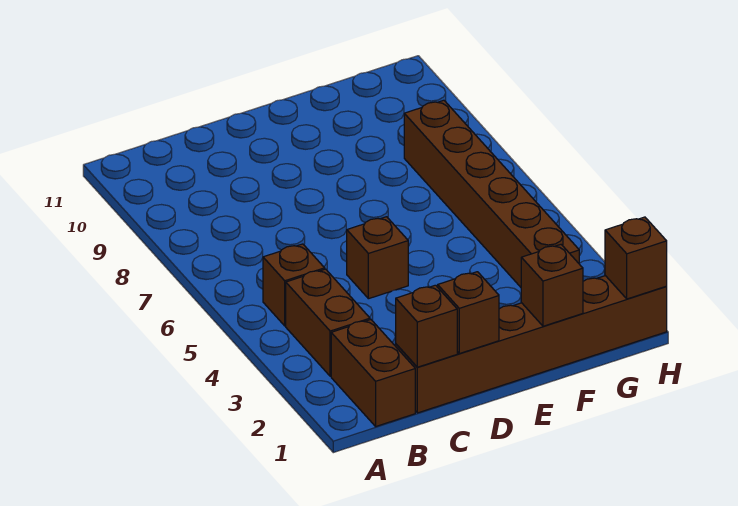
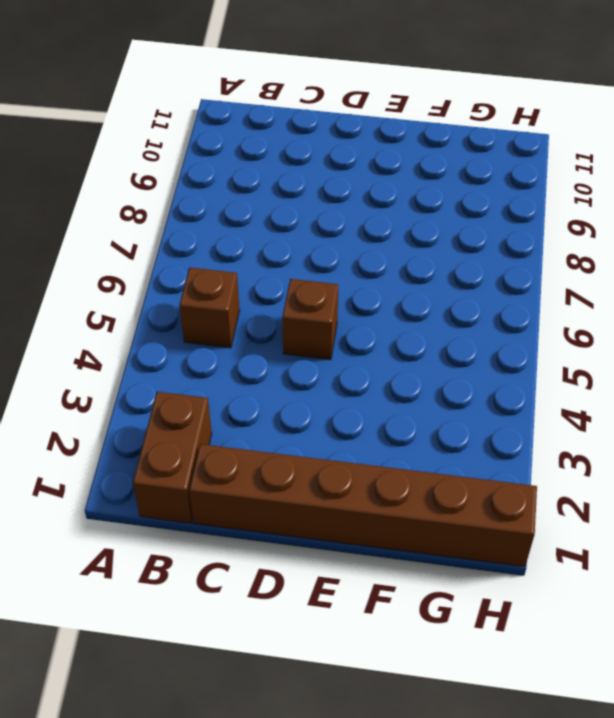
none -> brown 1x2 brick [286,269,370,376]
none -> brown 1x6 brick [404,100,579,287]

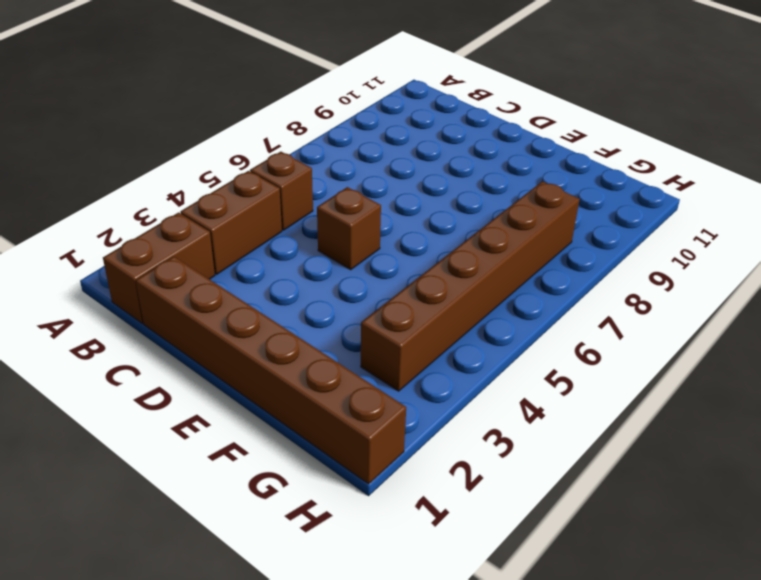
none -> brown 1x1 brick [396,285,457,367]
none -> brown 1x1 brick [438,272,499,354]

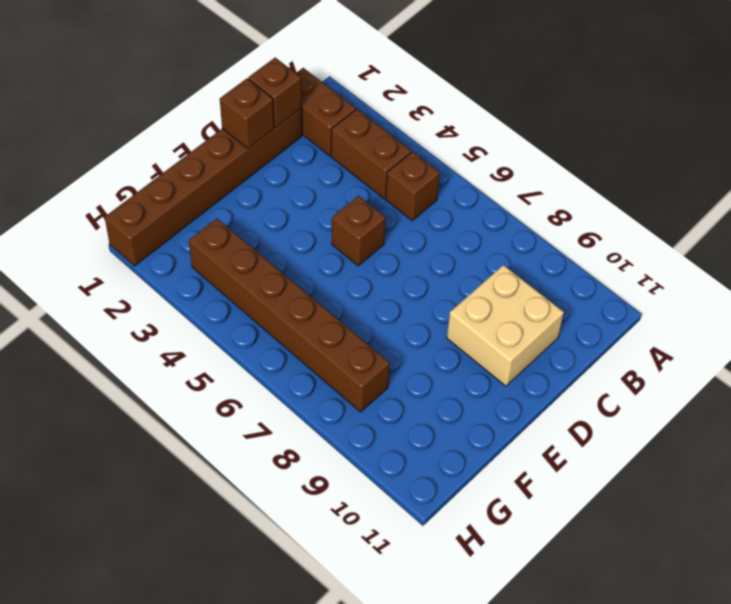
tan 2x2 brick [447,265,564,386] -> none
none -> brown 1x1 brick [521,245,583,326]
none -> brown 1x1 brick [605,217,667,299]

